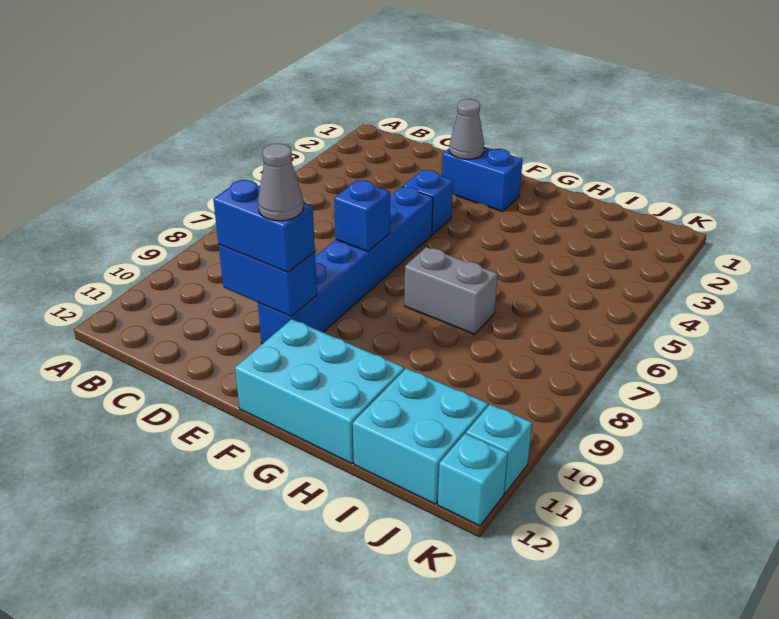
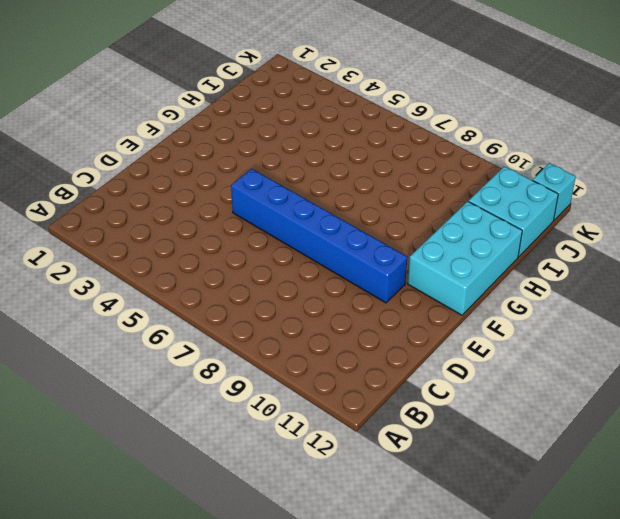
none -> blue 1x2 brick [442,147,523,212]
none -> blue 1x1 brick [403,170,453,235]
none -> grey 1x2 brick [405,247,498,334]

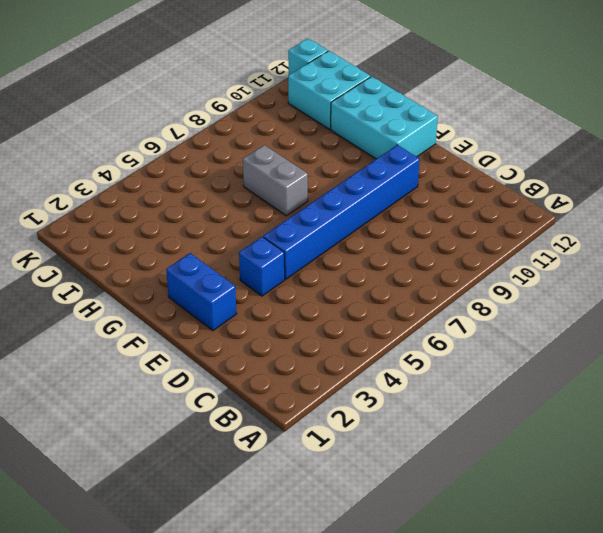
none -> cyan 1x1 brick [466,404,532,493]
none -> blue 1x2 brick [219,245,317,317]
none -> grey 1x1 cone [449,99,484,159]

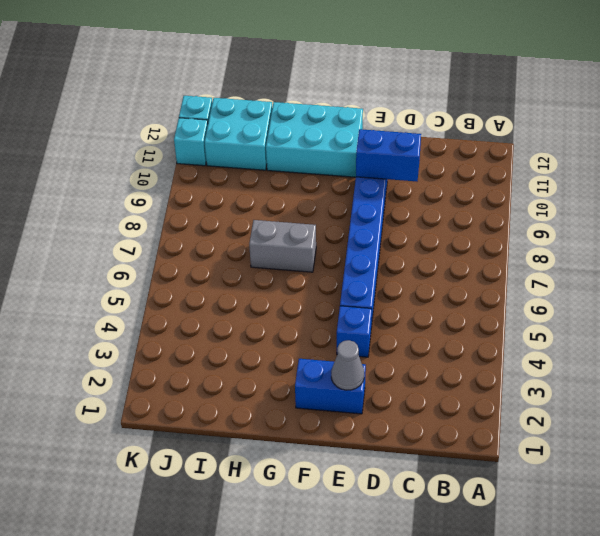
none -> blue 1x1 brick [334,180,390,252]
none -> blue 1x2 brick [213,180,315,273]
none -> grey 1x1 cone [258,143,304,221]

